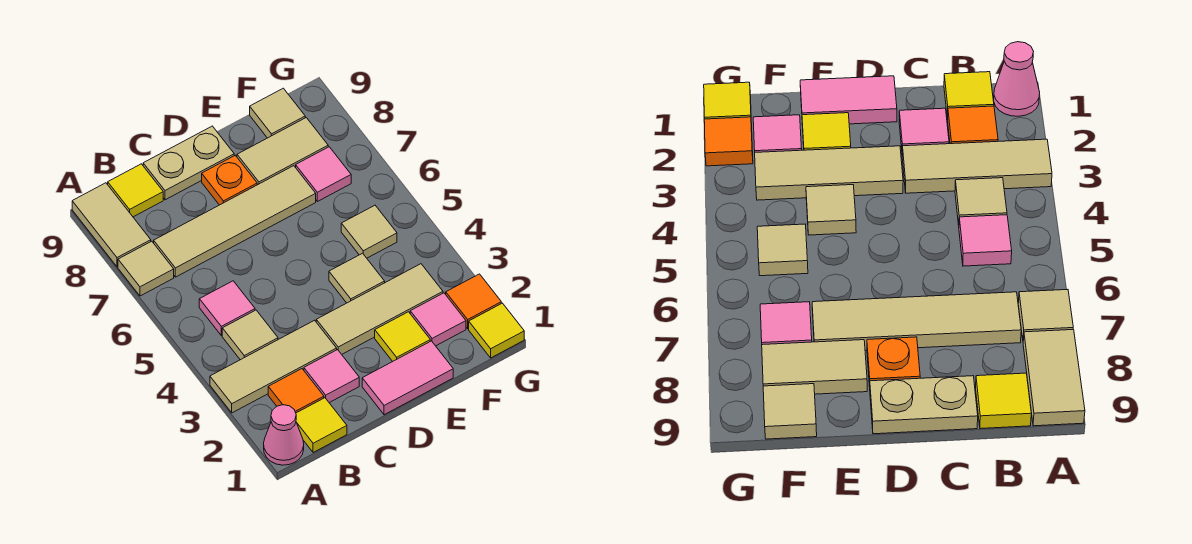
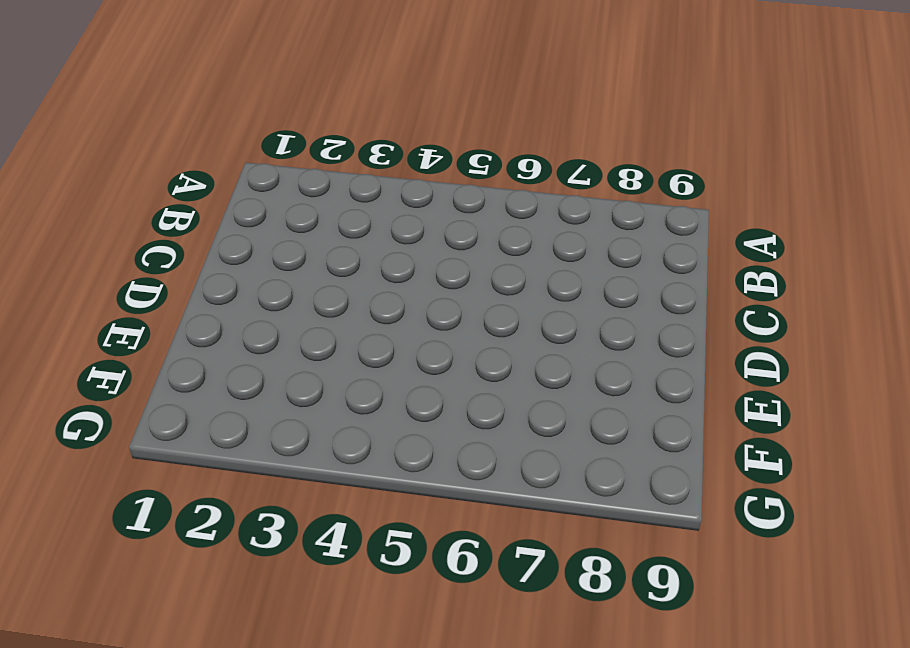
none -> pink 1x1 cone [264,405,304,465]
none -> tan 1x3 tile [210,320,337,413]
none -> tan 1x1 tile [118,241,174,296]

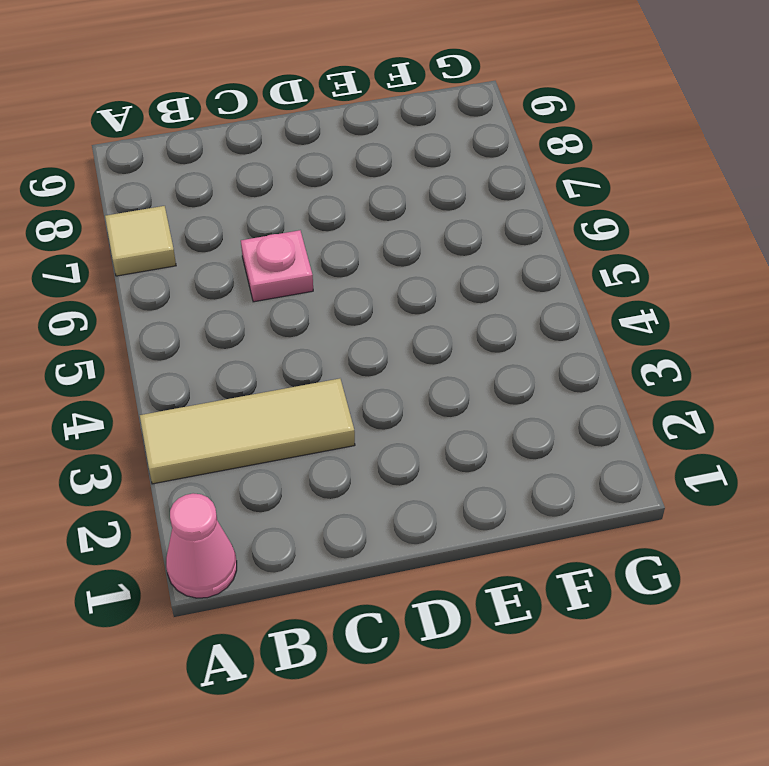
pink 1x1 plate [241,230,313,302] -> none
none -> tan 1x2 tile [72,183,151,267]
none -> yellow 1x1 tile [296,398,347,453]
none -> orange 1x1 tile [268,369,324,413]

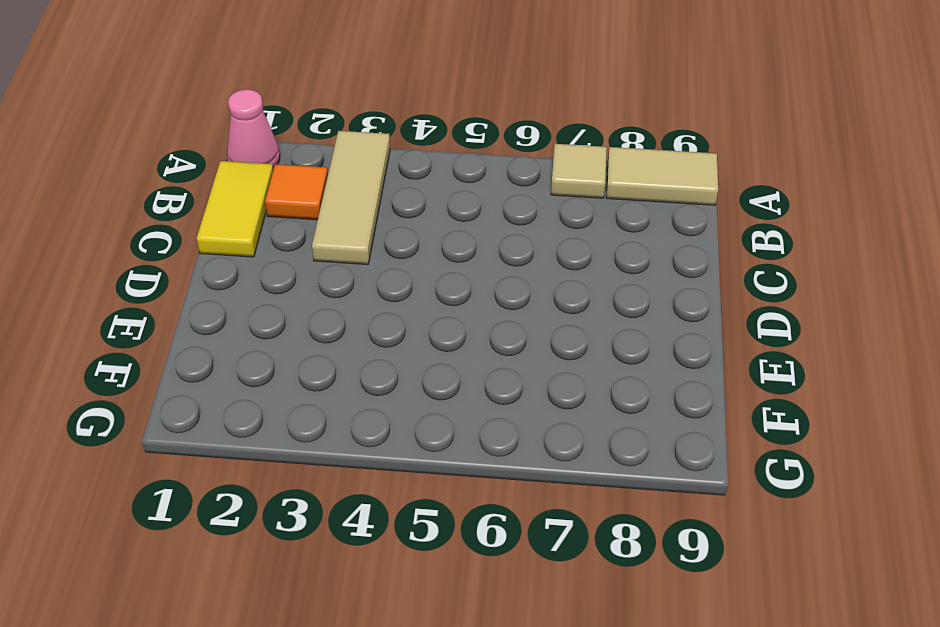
yellow 1x2 tile [197,161,273,257] -> yellow 1x1 tile [296,398,347,453]
none -> tan 1x1 tile [222,310,278,360]
none -> pink 1x1 tile [199,281,255,336]
none -> tan 1x4 tile [154,166,316,277]

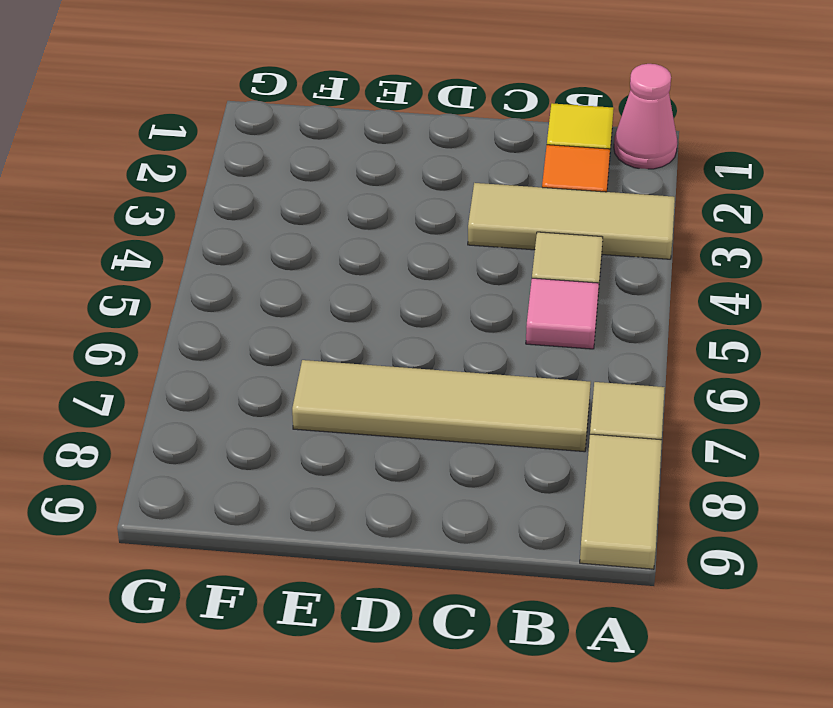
none -> yellow 1x1 tile [108,164,163,217]
none -> pink 1x1 tile [304,350,359,403]
none -> tan 1x2 plate [143,126,234,200]

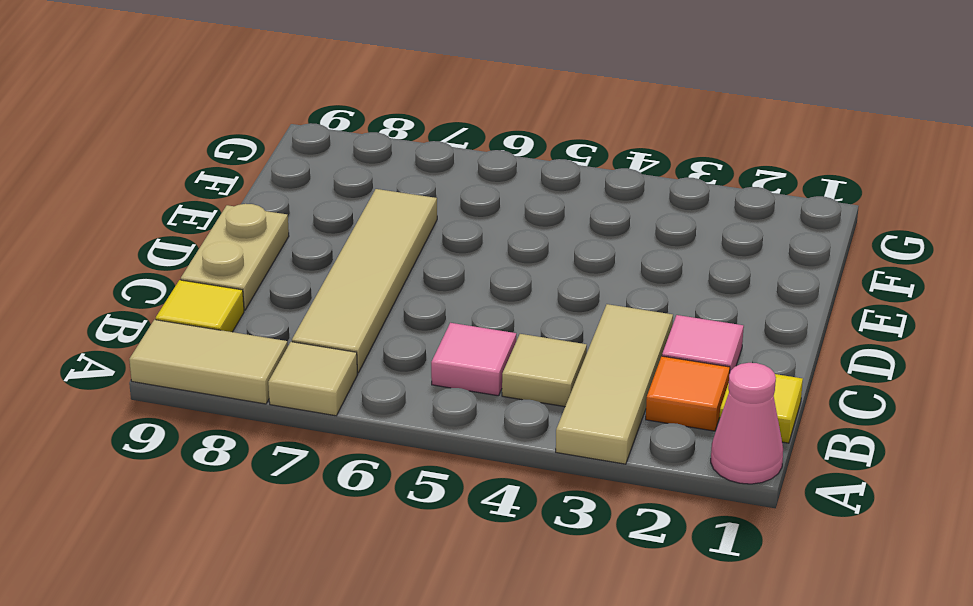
none -> pink 1x2 tile [362,341,453,415]
none -> tan 1x3 tile [316,264,443,354]
none -> orange 1x1 plate [202,155,257,205]

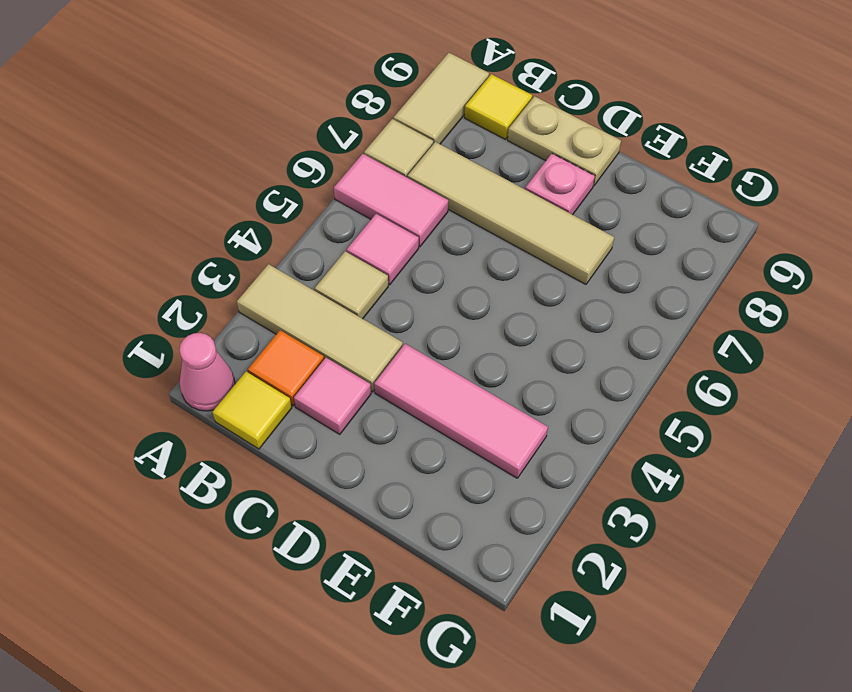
pink 1x2 tile [334,154,448,247] -> pink 1x2 tile moved to [362,341,453,415]
pink 1x3 tile [374,344,548,478] -> tan 1x3 tile [316,264,443,354]
pink 1x1 plate [525,154,595,215] -> orange 1x1 plate [202,155,257,205]
none -> yellow 1x1 tile [375,312,430,361]
none -> tan 1x1 tile [329,253,385,303]
none -> tan 1x2 tile [237,118,328,185]

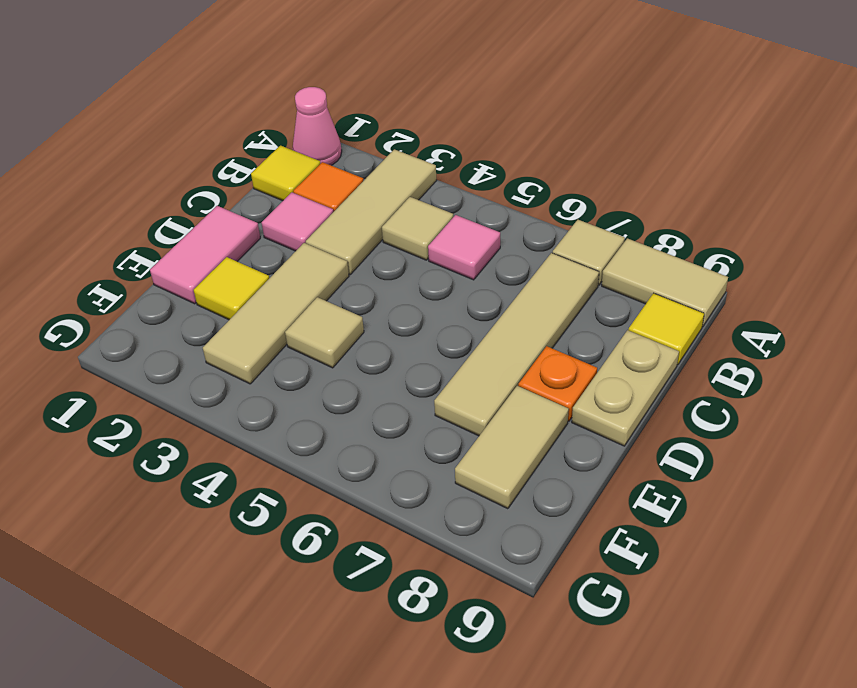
none -> pink 1x1 tile [410,293,466,346]
none -> tan 1x1 tile [341,205,397,258]
none -> pink 1x1 tile [296,147,351,202]

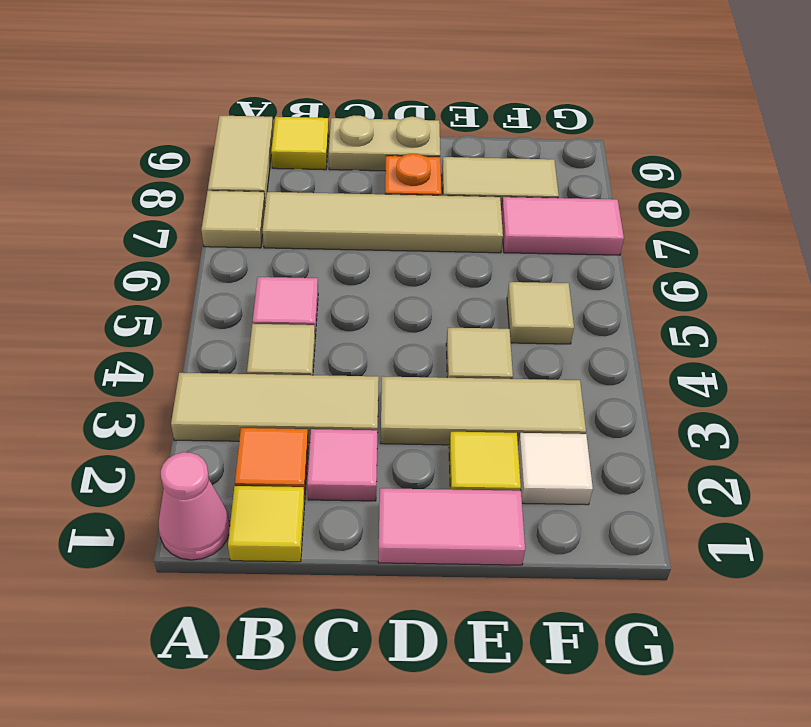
white 1x1 tile [518,433,593,505] -> pink 1x1 tile [410,293,466,346]
pink 1x2 tile [501,197,624,255] -> pink 1x1 tile [296,147,351,202]
none -> tan 1x1 tile [250,88,305,138]
none -> yellow 1x1 tile [469,303,524,358]
none -> orange 1x1 tile [446,274,501,329]

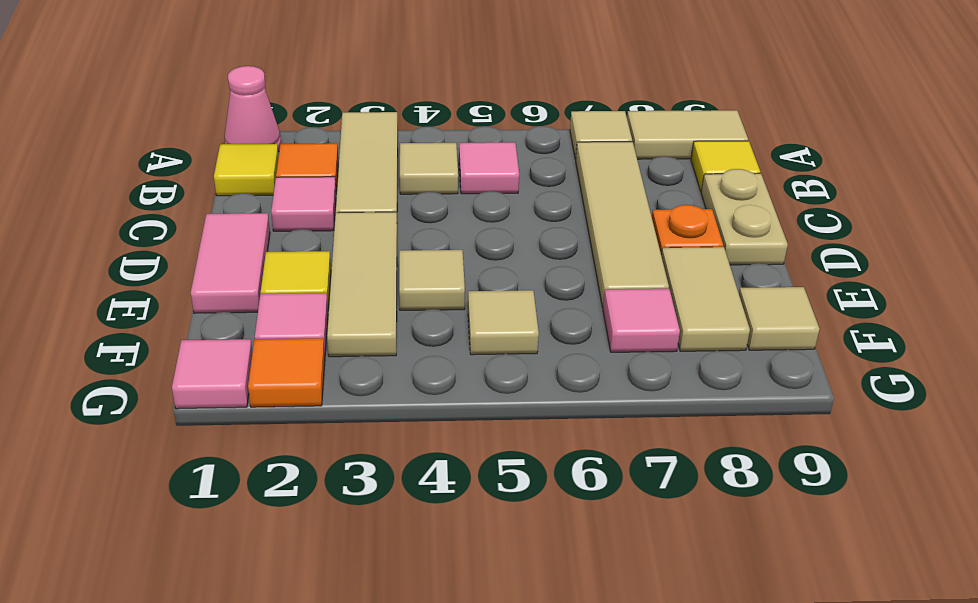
pink 1x1 tile [172,339,252,409] -> yellow 1x1 tile [469,303,524,358]

